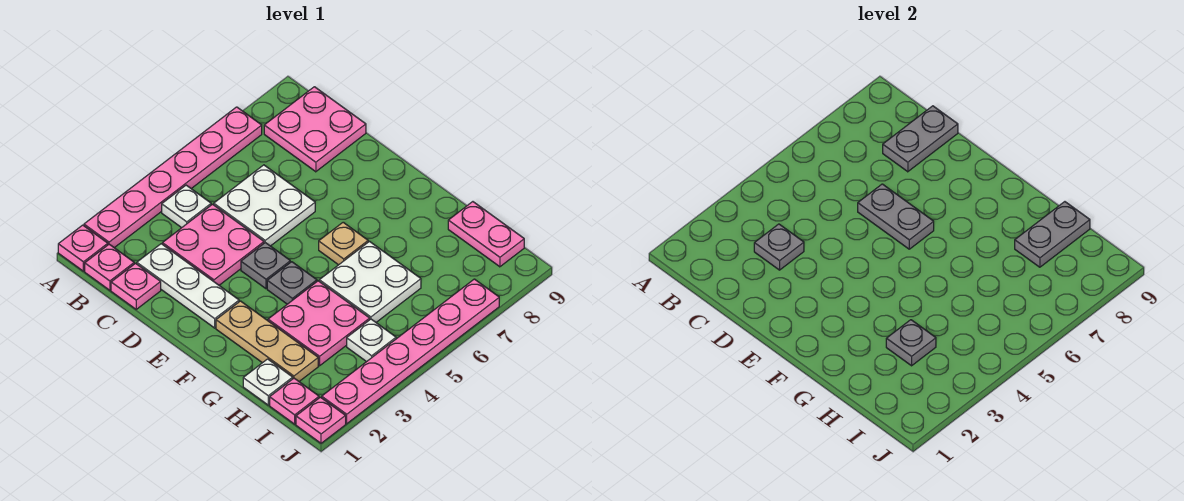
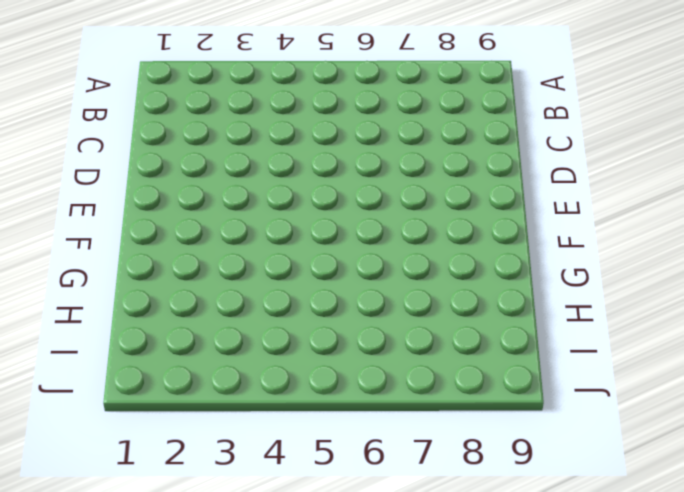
none -> pink 1x1 plate [58,225,108,271]
none -> pink 1x6 plate [84,107,262,248]
none -> pink 1x1 plate [85,244,134,290]

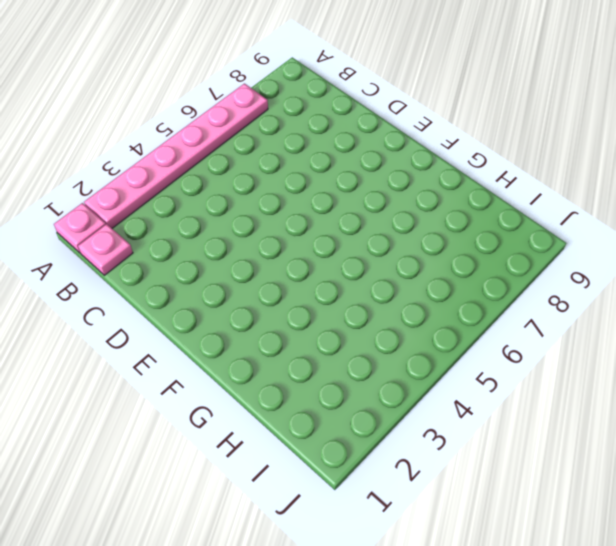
none -> white 1x1 plate [162,185,211,228]
none -> pink 2x2 plate [264,87,366,172]
none -> pink 1x1 plate [111,263,161,309]

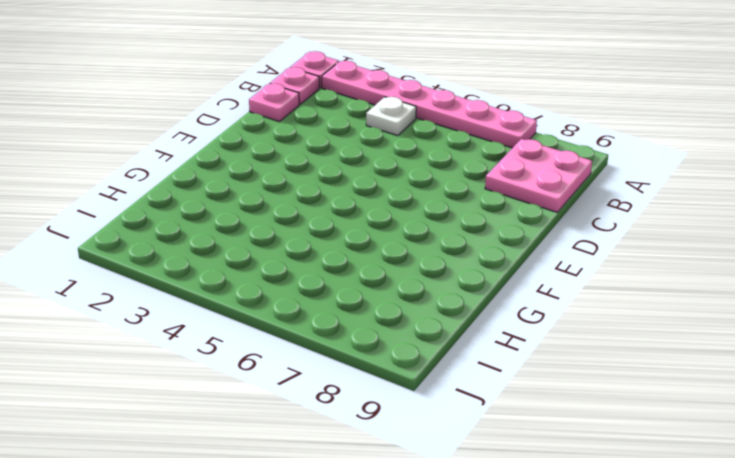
none -> white 1x3 plate [137,244,239,328]
none -> pink 2x2 plate [162,204,264,285]
none -> white 2x2 plate [214,165,315,246]

